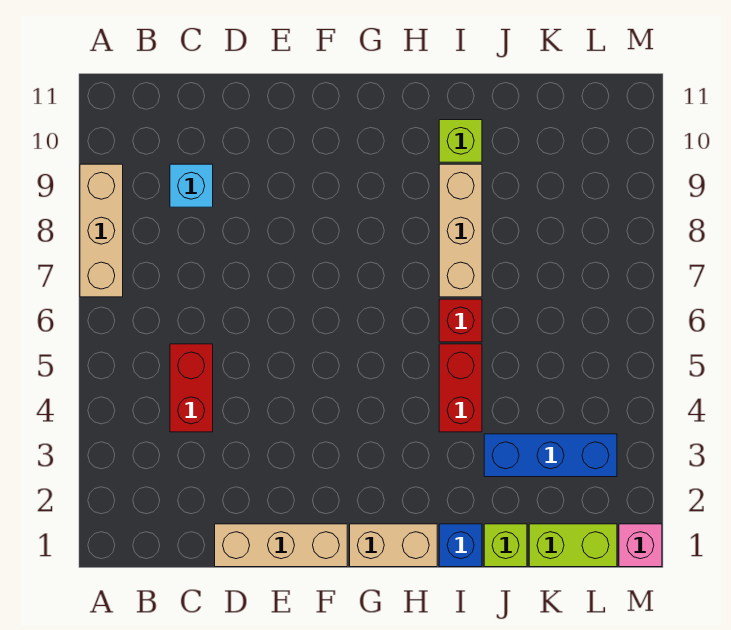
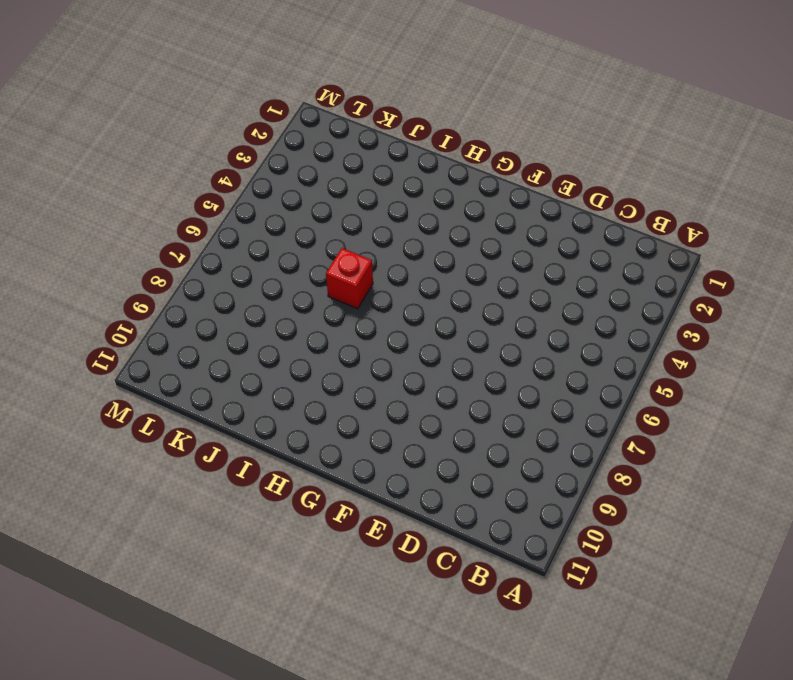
none -> tan 1x3 brick [80,164,123,297]
none -> red 1x2 brick [170,344,213,432]
none -> cyan 1x1 brick [170,164,213,207]

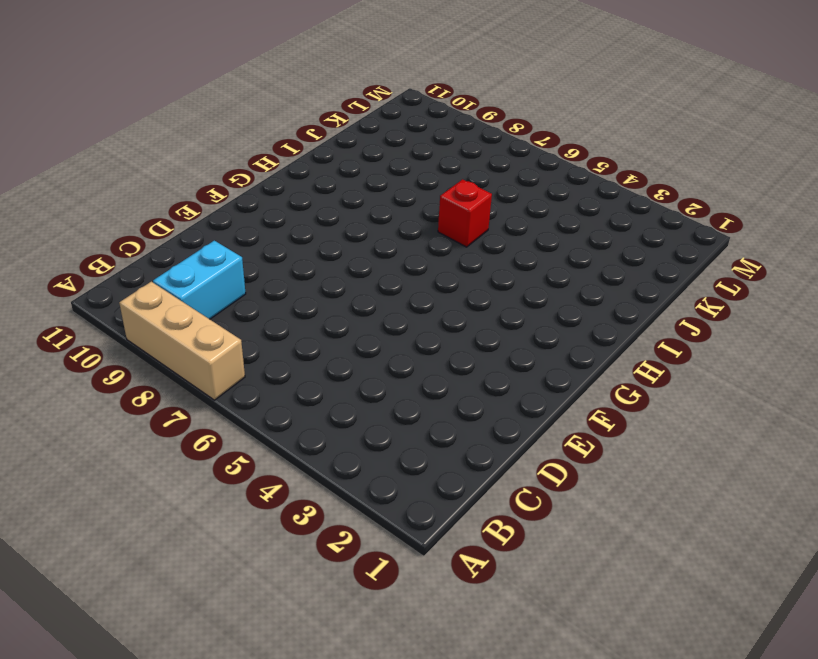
cyan 1x2 brick [153,241,246,319] -> cyan 1x1 brick [170,164,213,207]
none -> red 1x2 brick [170,344,213,432]
none -> tan 1x3 brick [215,524,347,567]
none -> tan 1x2 brick [350,524,437,567]

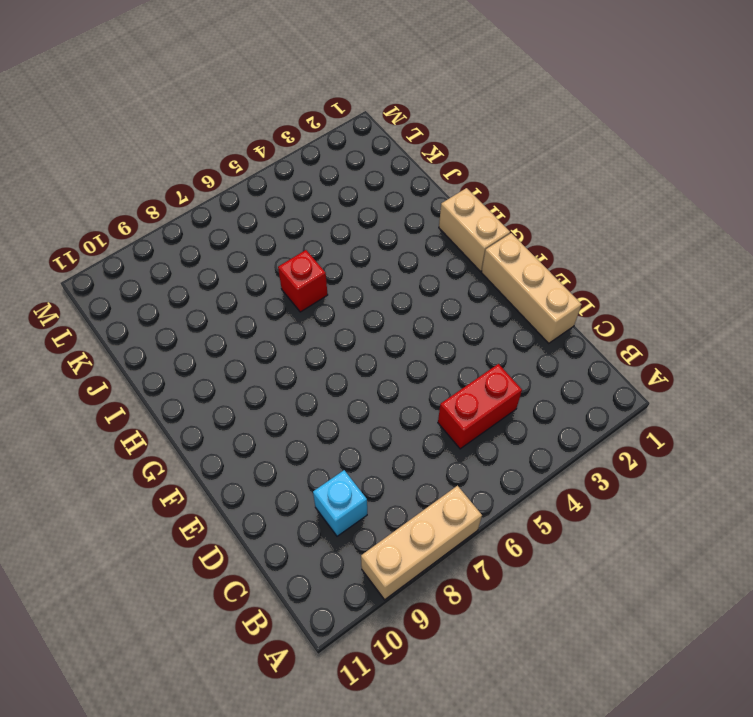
none -> blue 1x1 brick [439,524,482,567]
none -> red 1x2 brick [439,344,482,432]
none -> tan 1x3 brick [439,164,482,297]

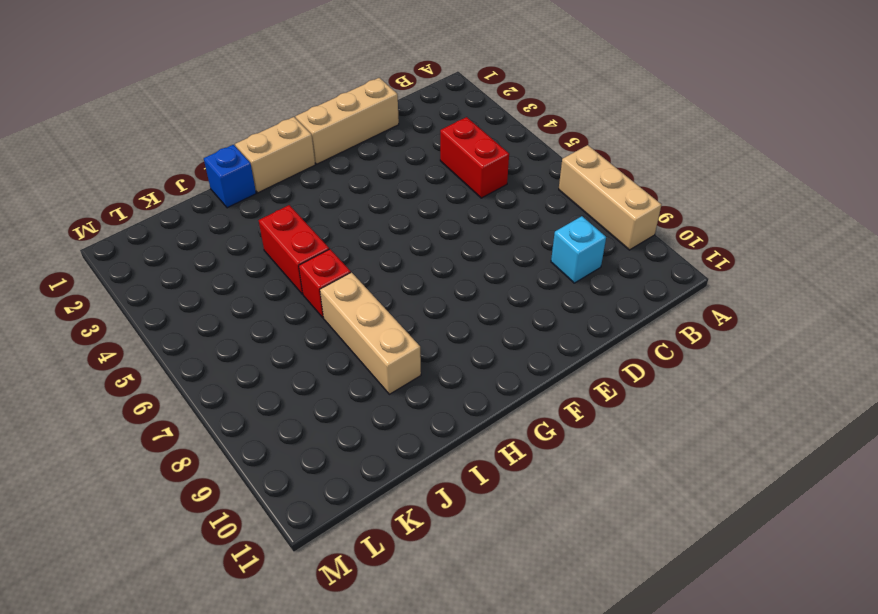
none -> lime 1x1 brick [439,120,482,162]
none -> lime 1x1 brick [484,524,527,567]
none -> blue 1x3 brick [484,434,617,477]

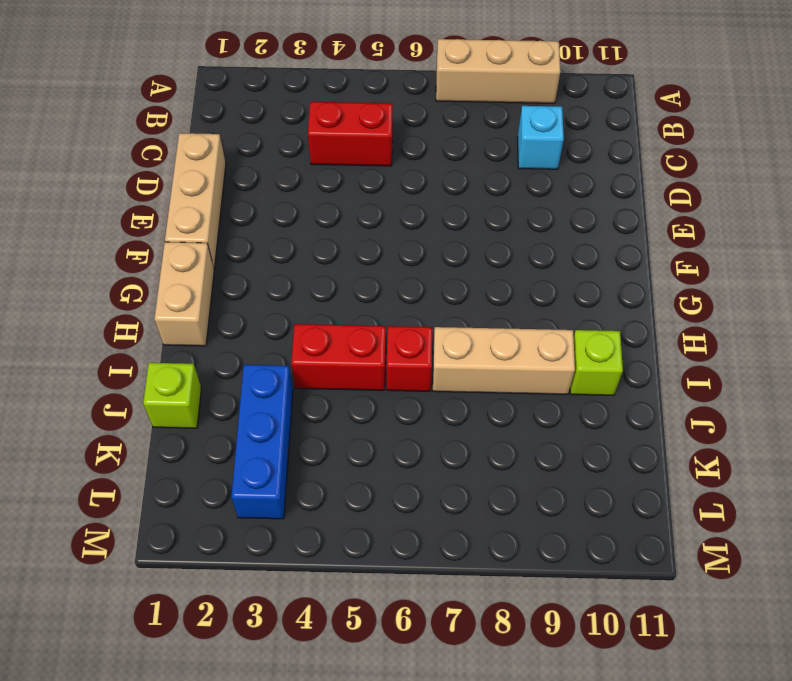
none -> blue 1x1 brick [439,524,482,567]
none -> lime 1x2 brick [529,524,617,567]
none -> pink 1x1 brick [619,524,662,567]

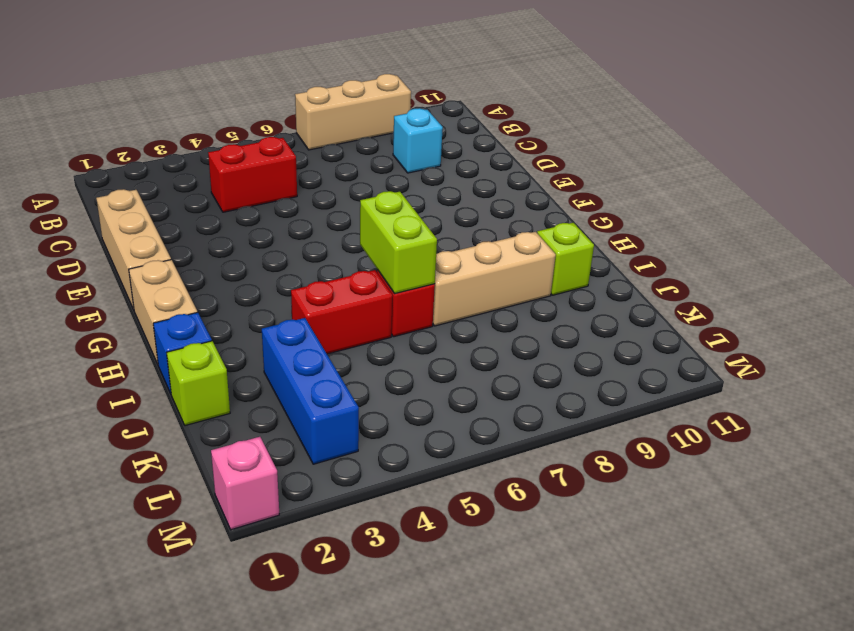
lime 1x2 brick [360,191,437,294] -> lime 1x2 brick moved to [529,524,617,567]

